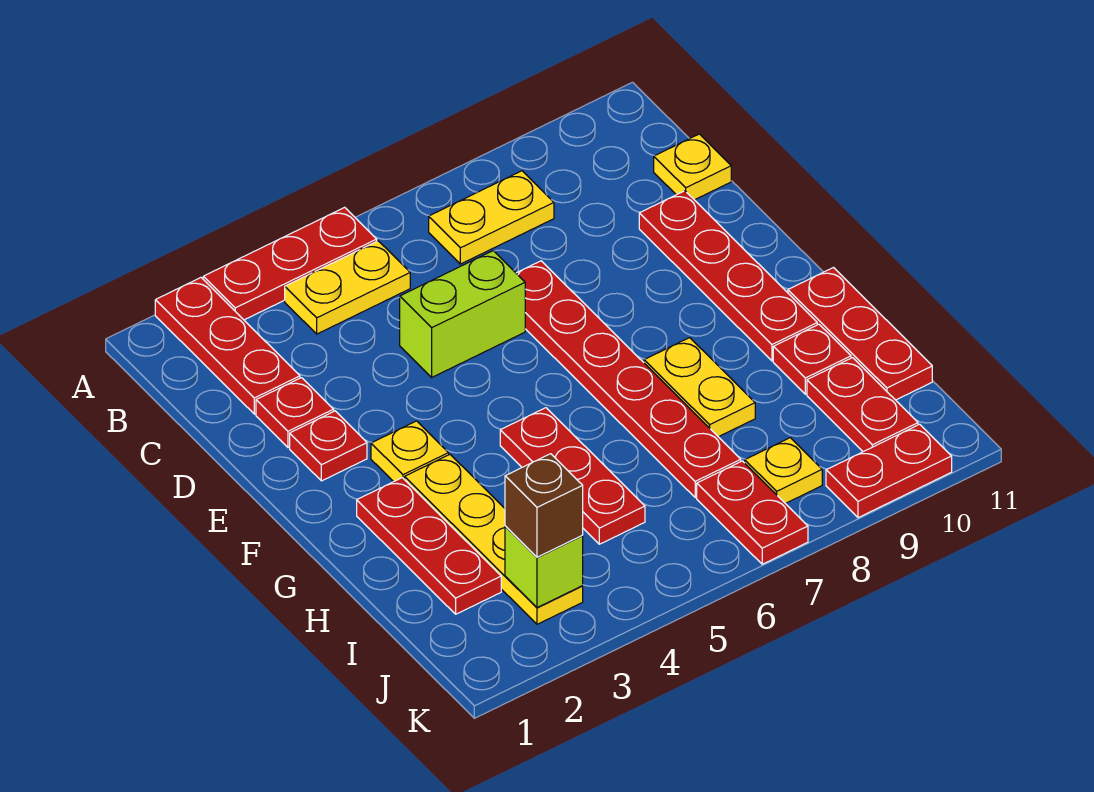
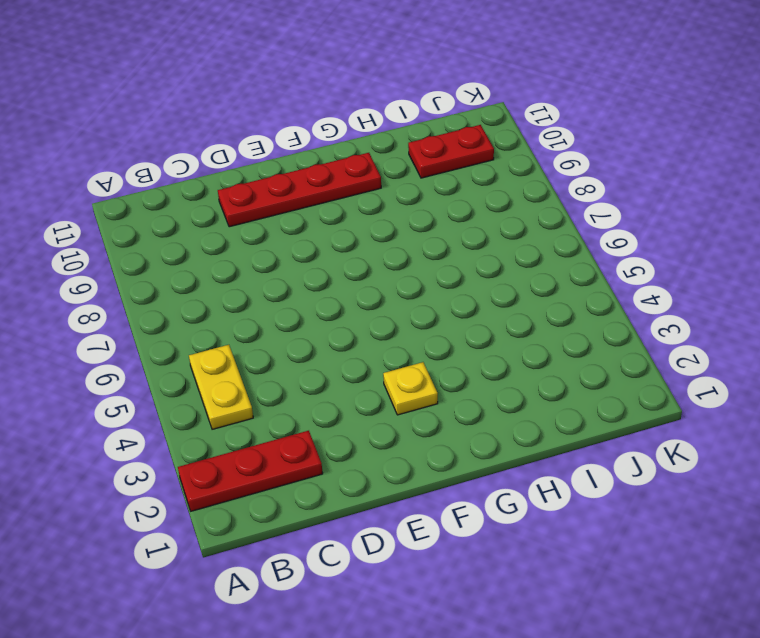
none -> red 1x3 plate [203,207,377,320]
none -> yellow 1x2 plate [429,171,554,264]
none -> yellow 1x1 plate [654,134,731,200]

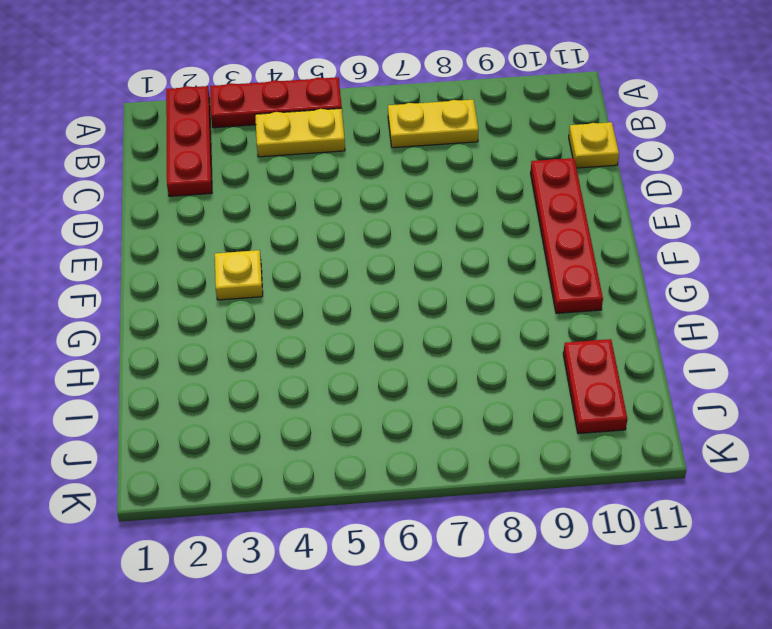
none -> red 1x1 plate [256,378,334,447]
none -> lime 1x2 brick [400,251,525,377]
none -> red 1x6 plate [516,261,741,498]

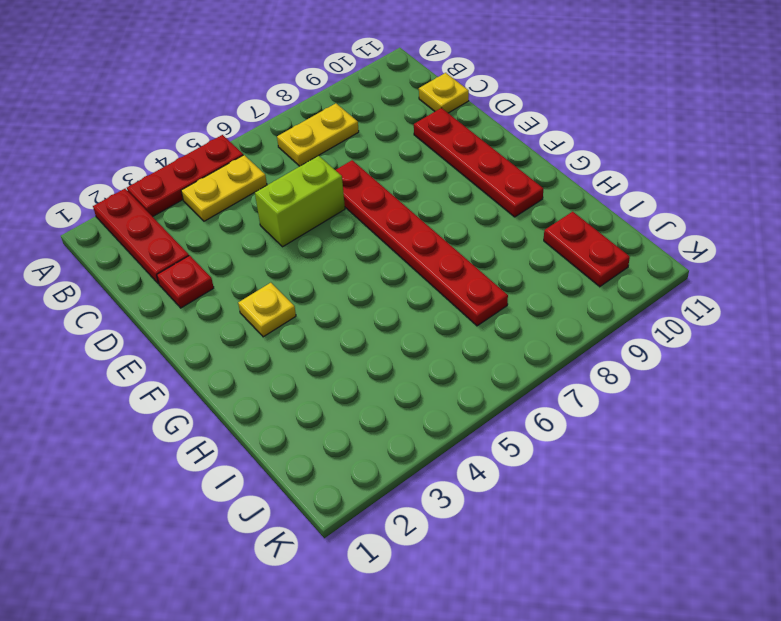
none -> red 1x1 plate [290,411,367,481]
none -> red 1x3 plate [357,478,501,614]
none -> yellow 1x4 plate [405,455,583,624]

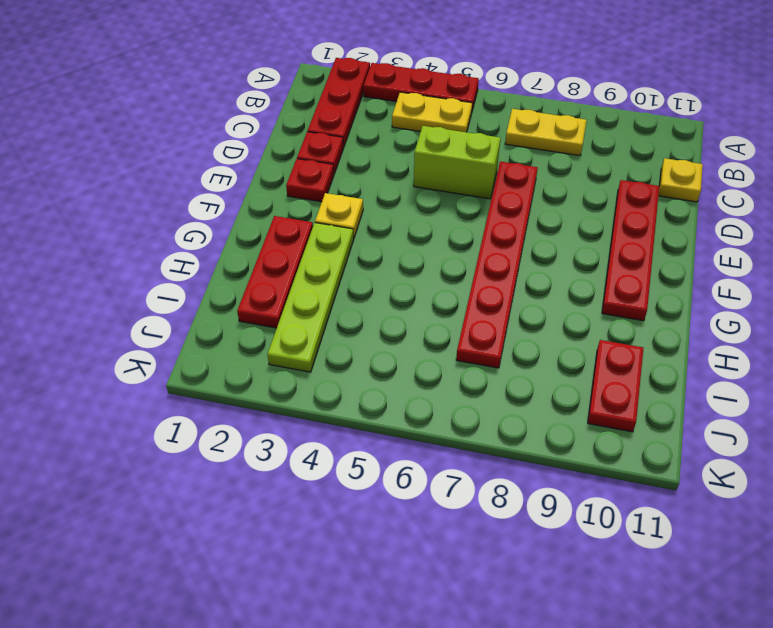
lime 1x4 plate [267,223,354,372] -> yellow 1x4 plate [405,455,583,624]
none -> red 1x3 plate [500,408,645,544]
none -> yellow 1x2 plate [644,338,755,437]
none -> red 1x3 plate [788,268,932,400]

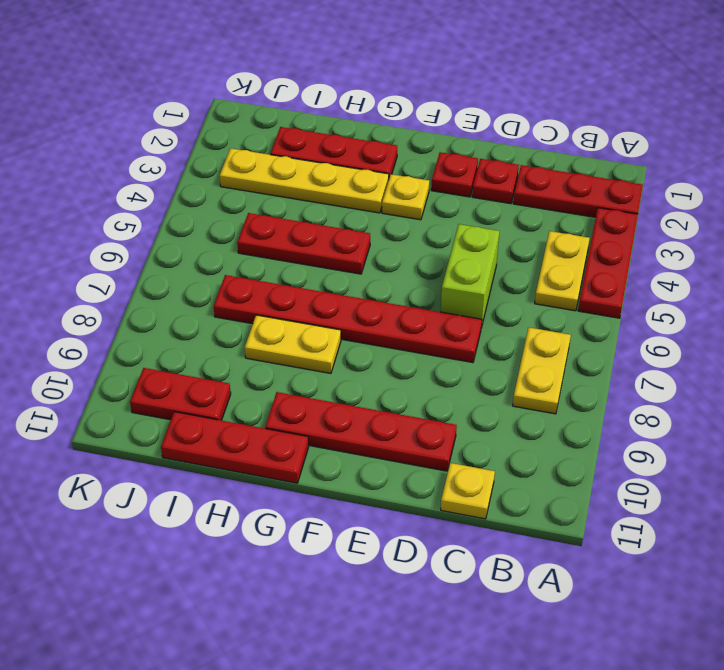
none -> red 1x1 plate [773,324,851,394]
none -> red 1x2 plate [697,461,808,564]
none -> yellow 1x1 plate [745,438,822,504]

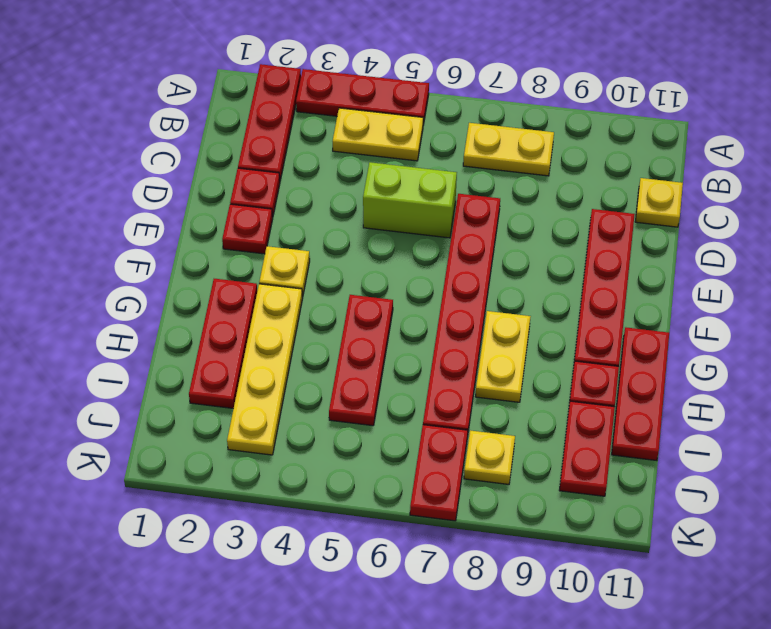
none -> red 1x2 plate [826,424,952,518]
none -> lime 1x1 brick [505,526,583,608]
none -> brown 1x1 brick [505,454,583,557]

